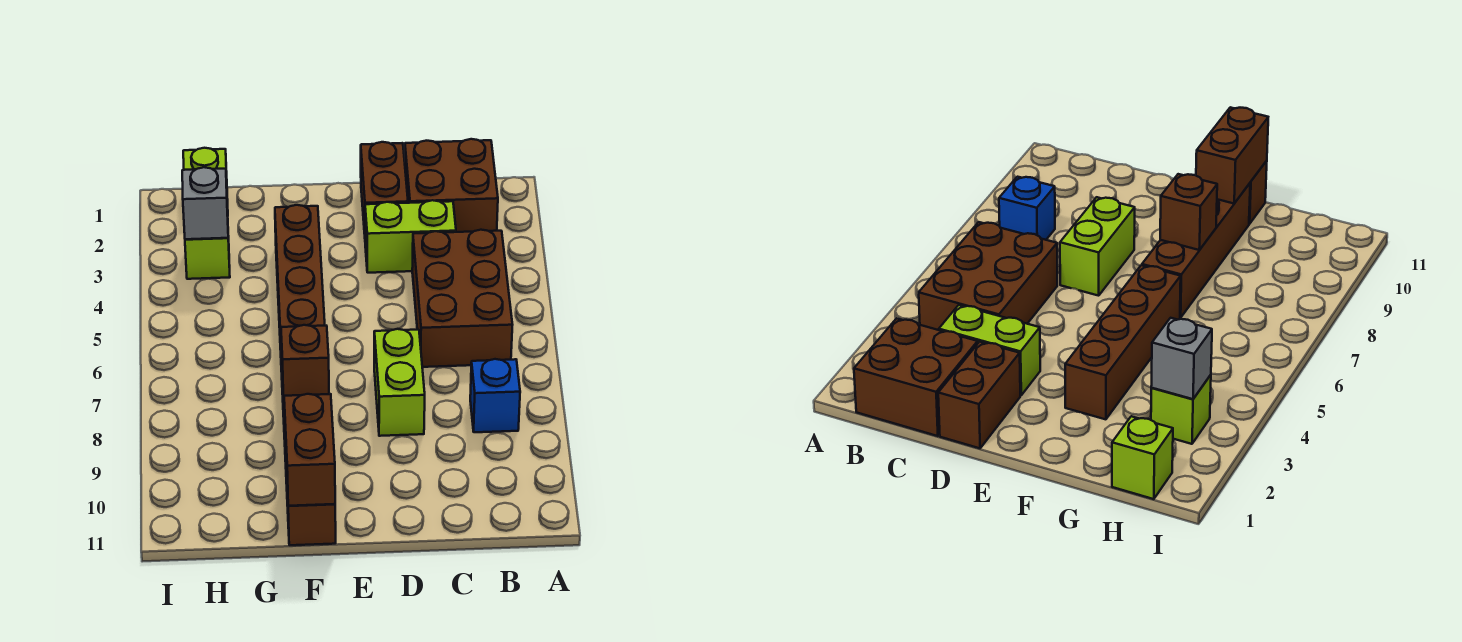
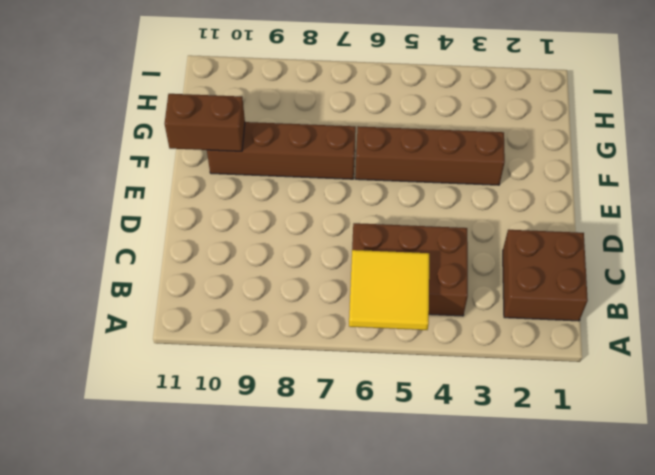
yellow 2x2 tile [349,250,429,330] -> none
none -> blue 1x1 brick [470,359,520,432]
none -> lime 1x2 brick [365,200,456,273]
none -> brown 1x2 brick [361,142,408,234]

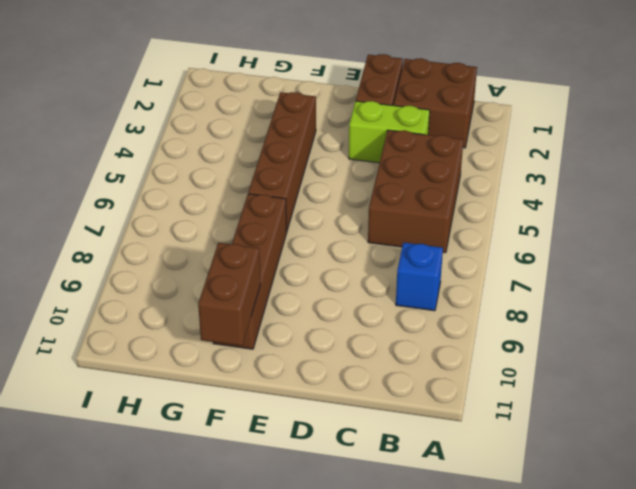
none -> lime 1x2 brick [374,329,425,436]
none -> brown 1x1 brick [287,488,336,545]
none -> lime 1x1 brick [183,148,228,209]

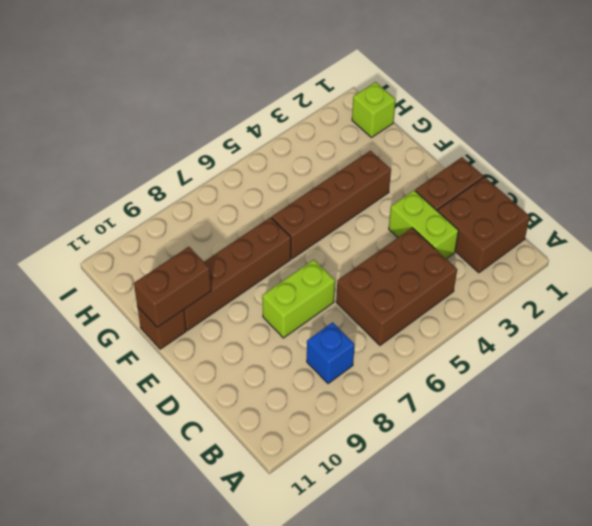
none -> lime 1x1 brick [185,236,230,279]
none -> brown 1x1 brick [281,325,329,399]
none -> grey 1x1 brick [182,167,228,239]

